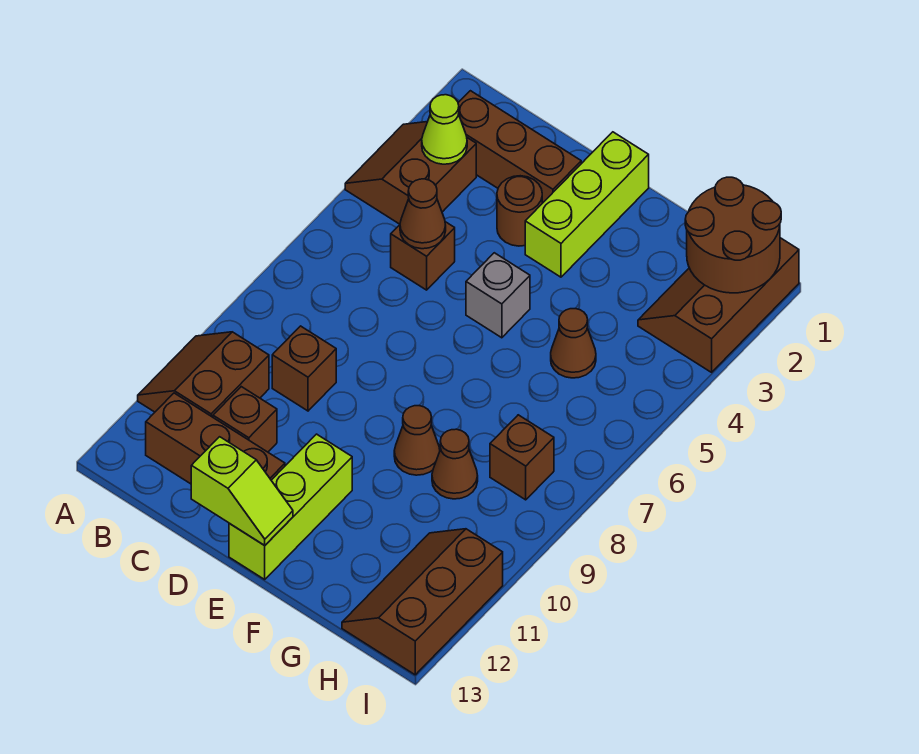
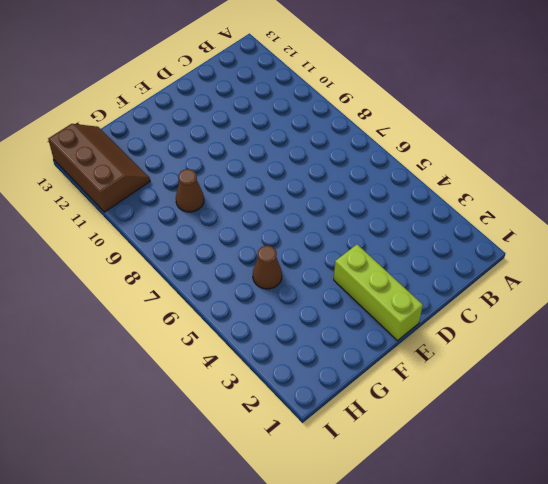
none -> brown 2x2 slope [345,122,476,224]
none -> brown 2x2 slope [138,332,269,417]
none -> brown 1x3 brick [458,91,581,203]

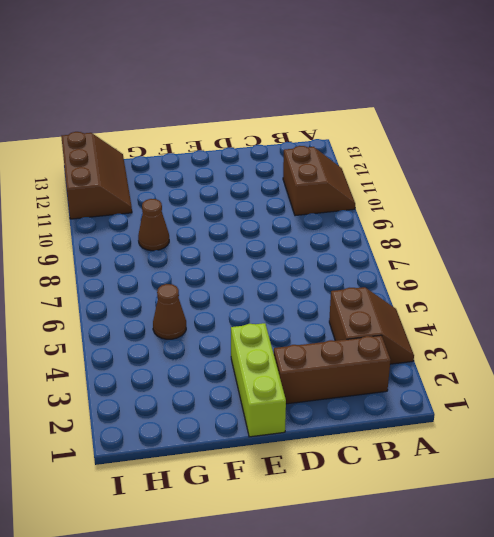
none -> brown 1x3 brick [146,393,285,484]
none -> brown 1x1 brick [391,222,455,290]
none -> brown 1x1 brick [272,326,336,411]

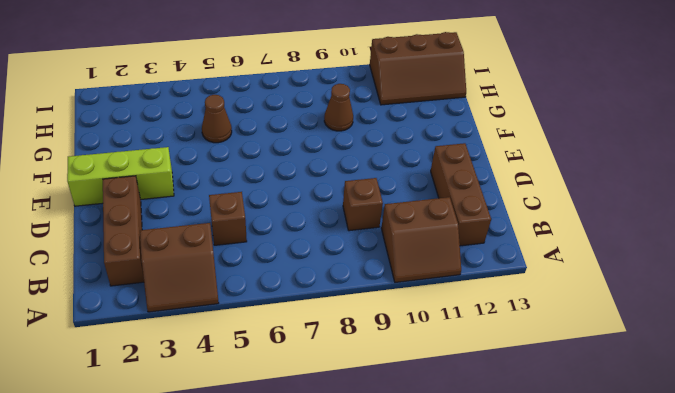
none -> brown 1x1 brick [213,387,277,452]
none -> brown 1x1 round brick [497,176,542,246]
none -> grey 1x1 brick [466,253,530,338]

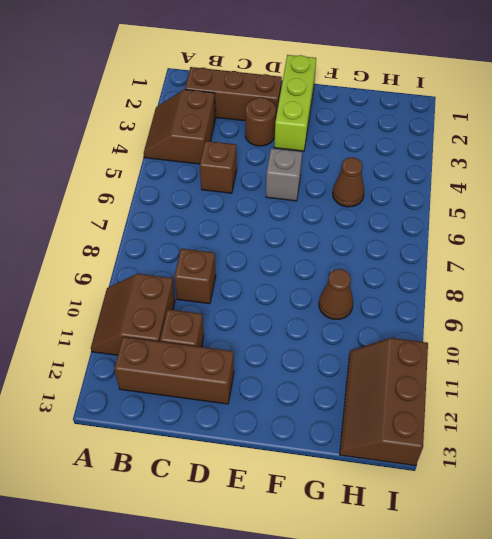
none -> lime 1x3 brick [229,434,352,579]
none -> brown 1x1 cone [394,406,440,475]
none -> brown 2x3 slope [638,238,799,372]

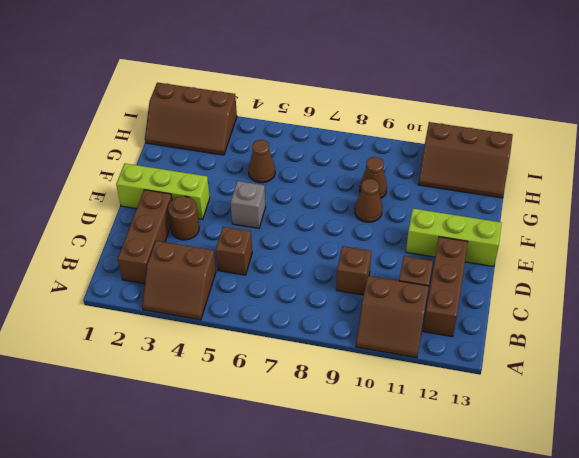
none -> brown 1x1 brick [490,415,554,500]
none -> lime 1x1 cone [422,95,467,164]
none -> brown 1x1 cone [400,179,446,249]

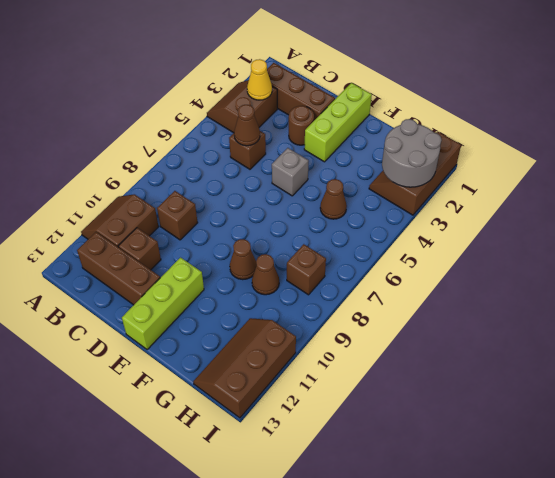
yellow 1x1 cone [247,59,272,100] -> lime 1x1 cone [422,95,467,164]
grey 2x2 round brick [382,119,442,187] -> brown 2x2 round brick [685,177,781,293]
none -> lime 1x2 slope [191,437,293,545]

